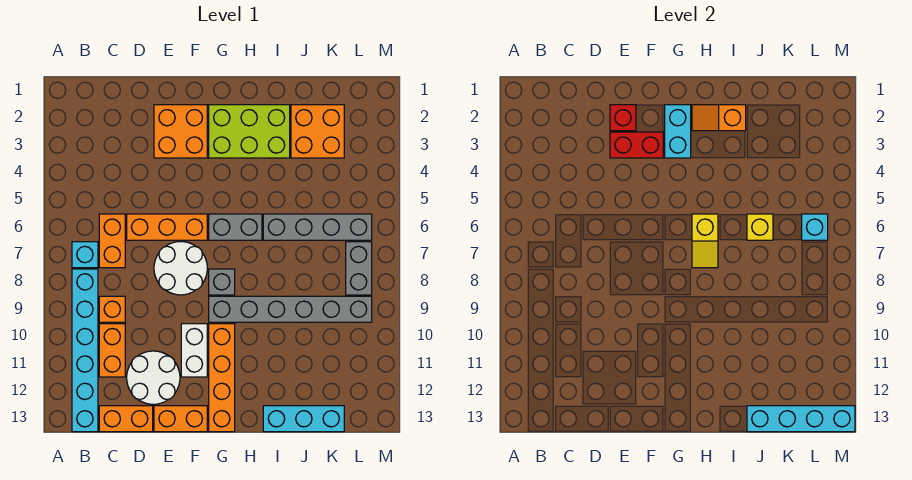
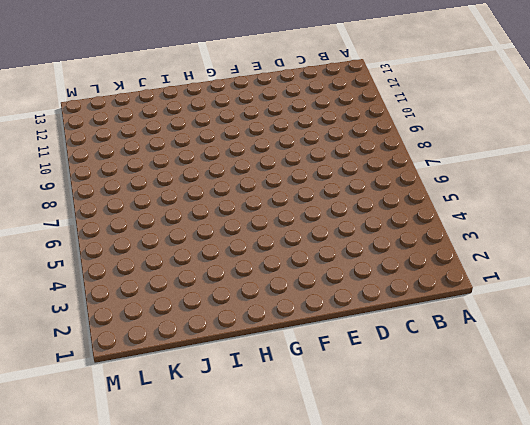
none -> cyan 1x1 brick [72,242,98,268]
none -> cyan 1x6 brick [72,269,98,432]
none -> orange 1x2 brick [99,214,125,268]

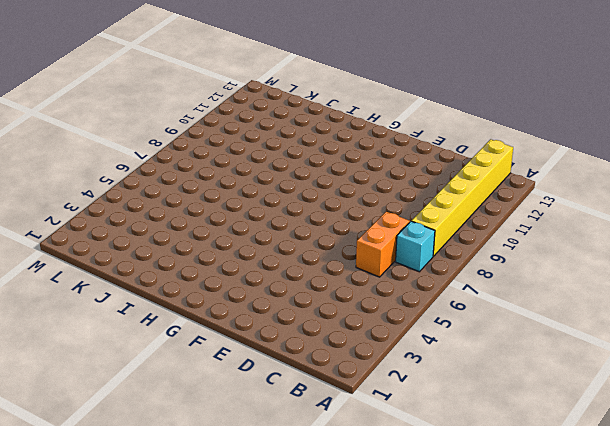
yellow 1x6 brick [412,139,513,256] -> cyan 1x6 brick [72,269,98,432]
none -> orange 1x1 brick [99,296,125,322]
none -> orange 1x2 brick [99,324,125,377]
none -> orange 1x2 brick [99,406,153,432]

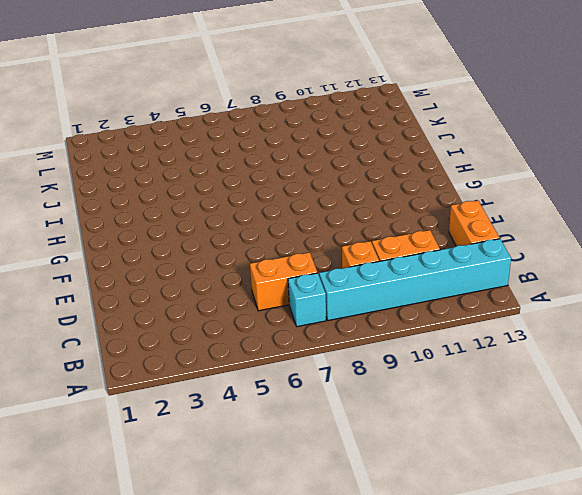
none -> orange 1x3 brick [127,214,207,240]
none -> white 2x2 round brick [127,351,180,404]
none -> orange 2x2 brick [154,105,207,158]

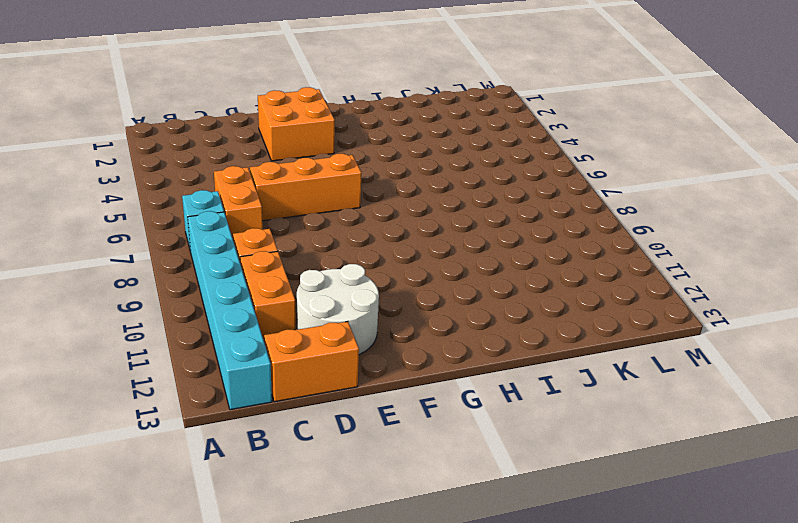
none -> white 2x2 round brick [154,242,207,295]
none -> orange 1x2 brick [154,406,207,432]
none -> white 1x2 brick [181,324,207,377]

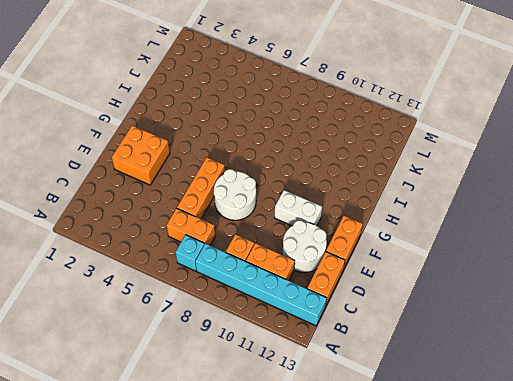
none -> lime 2x3 brick [209,105,290,158]
none -> grey 1x2 brick [209,214,262,240]
none -> grey 1x1 brick [209,269,235,295]

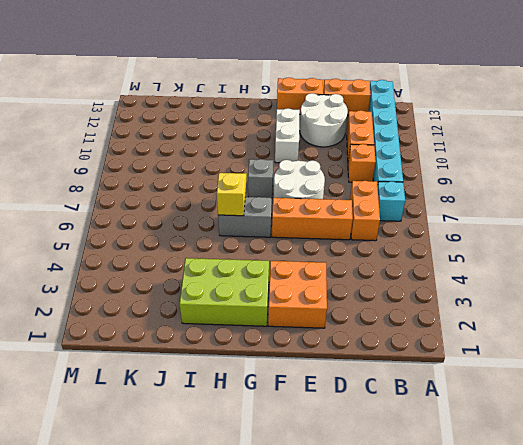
none -> grey 1x6 brick [209,296,372,322]
none -> orange 1x4 brick [209,324,235,432]
none -> grey 1x4 brick [263,214,372,240]

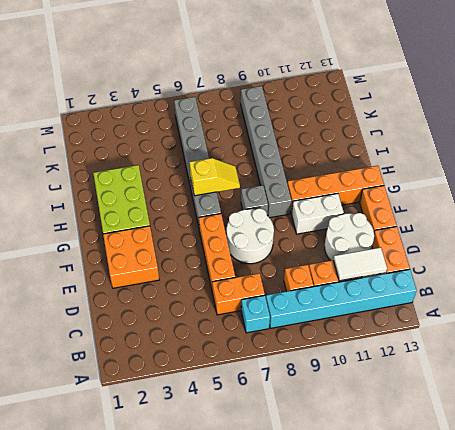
white 1x2 tile [333,247,387,281] -> none
none -> cyan 1x3 brick [263,406,344,432]
none -> orange 2x2 brick [291,105,344,158]
none -> grey 1x2 brick [346,242,372,295]

